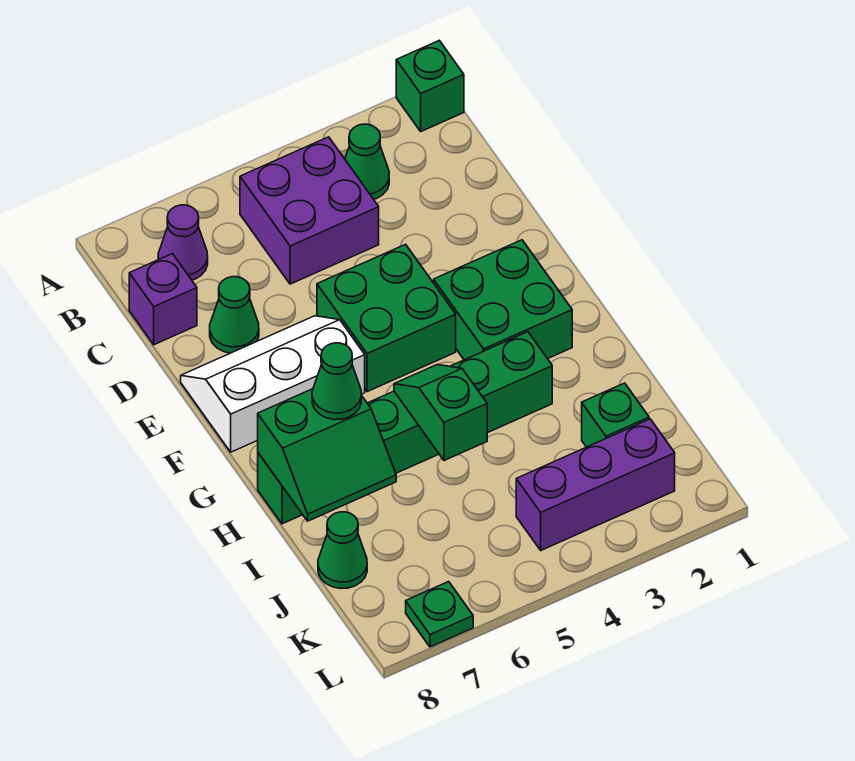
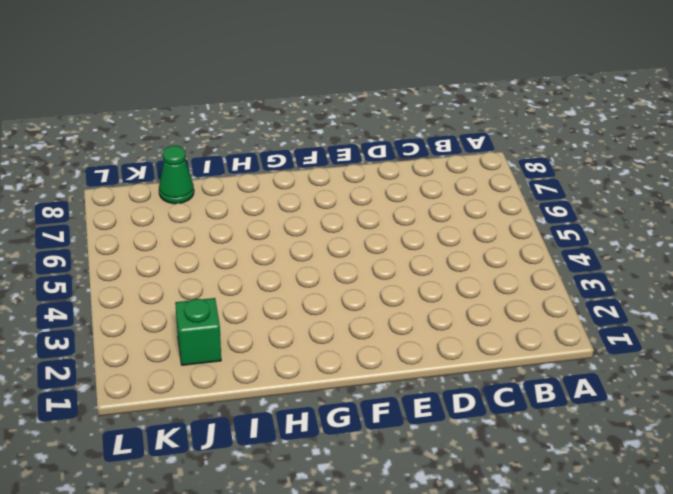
none -> green 1x1 brick [396,40,464,131]
none -> green 1x1 cone [345,124,389,199]
none -> purple 2x2 brick [240,137,379,284]

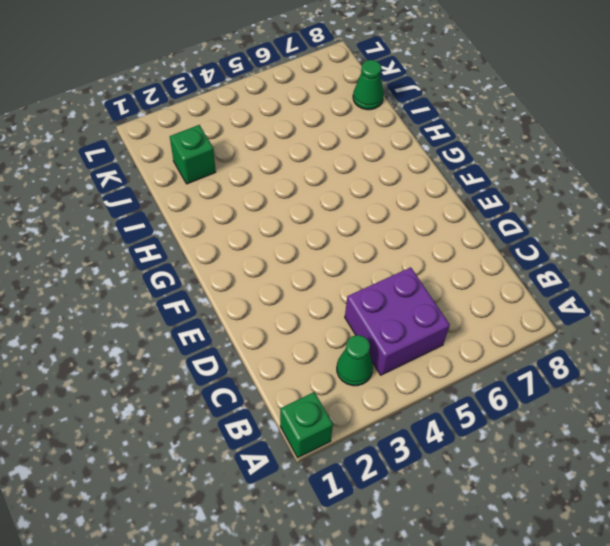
none -> purple 1x1 cone [158,205,208,280]
none -> purple 1x1 brick [129,254,197,345]
none -> green 1x1 cone [210,277,259,353]

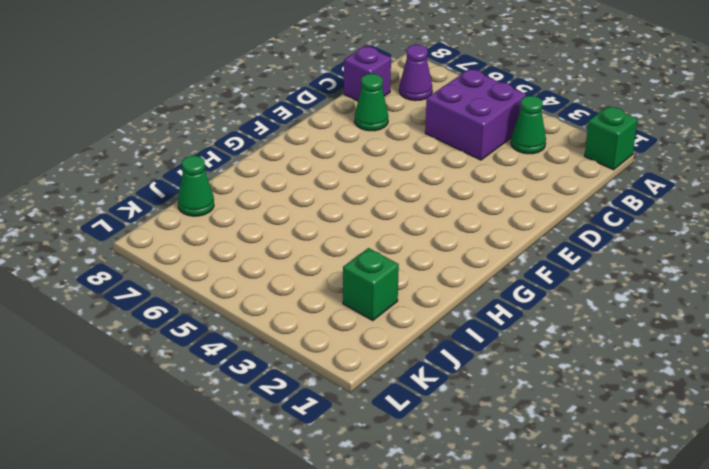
none -> green 2x2 brick [317,244,456,392]
none -> white 2x3 slope [181,316,365,452]
none -> green 2x2 brick [434,240,572,360]

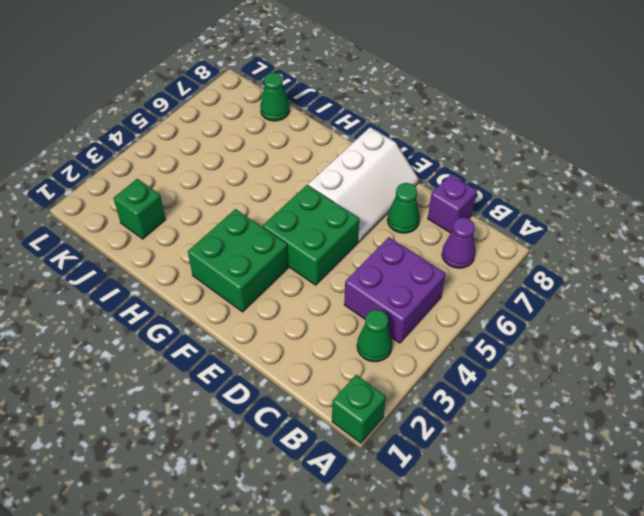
none -> green 1x6 brick [258,332,552,524]
none -> purple 1x3 brick [516,419,675,550]
none -> green 1x1 plate [406,582,473,647]

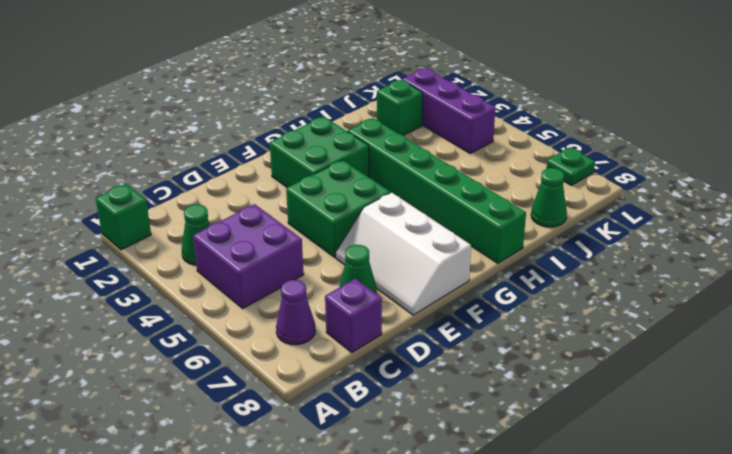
none -> green 1x2 slope [394,365,487,460]
none -> green 2x2 slope [258,389,396,521]
none -> green 1x1 cone [312,343,361,420]

